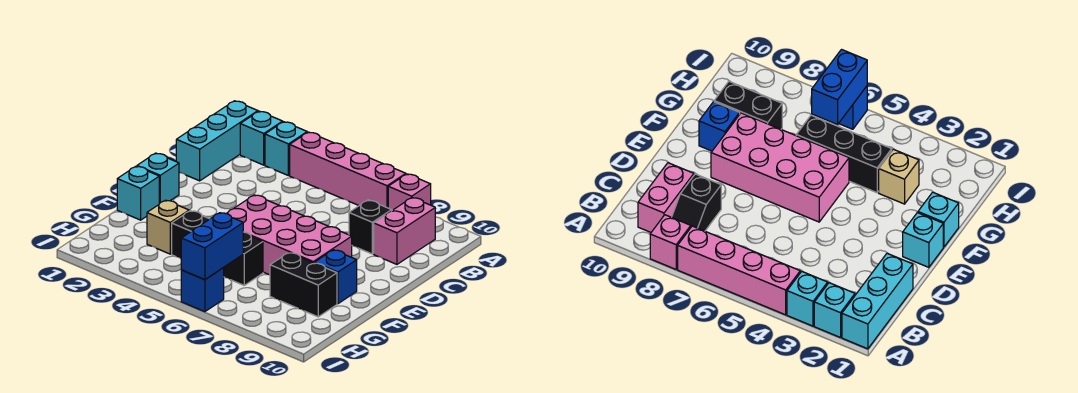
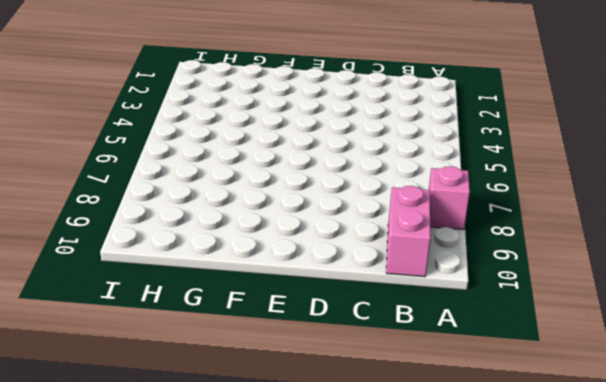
pink 1x2 brick [386,186,431,277] -> pink 1x2 brick turned to [374,198,435,264]
none -> cyan 1x3 brick [176,101,258,181]
none -> cyan 1x1 brick [240,111,283,165]
none -> cyan 1x1 brick [265,122,307,176]

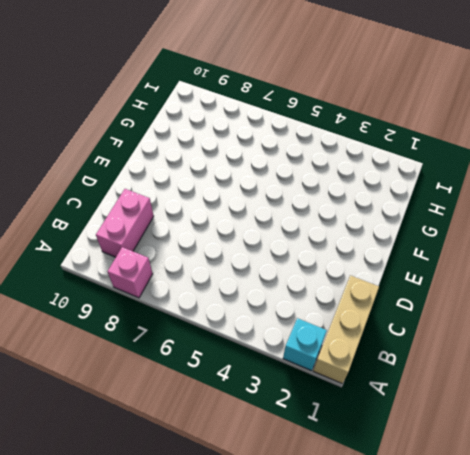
tan 1x3 brick [313,275,379,383] -> cyan 1x3 brick [176,101,258,181]
none -> cyan 1x1 brick [265,122,307,176]
none -> pink 1x4 brick [290,132,406,208]
none -> black 1x2 slope [349,200,392,254]

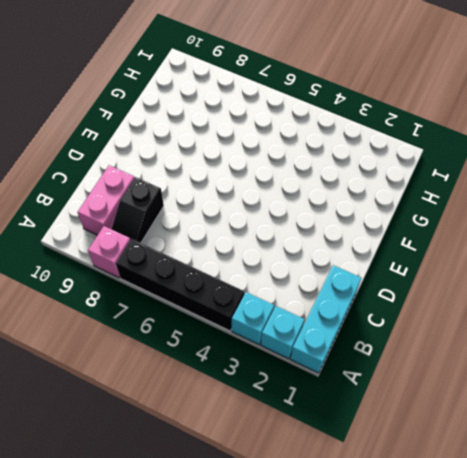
black 1x4 brick [116,239,244,331] -> pink 1x4 brick [290,132,406,208]
none -> cyan 1x1 brick [137,153,179,204]
none -> pink 2x4 brick [226,195,352,275]
none -> cyan 1x1 brick [117,166,159,220]

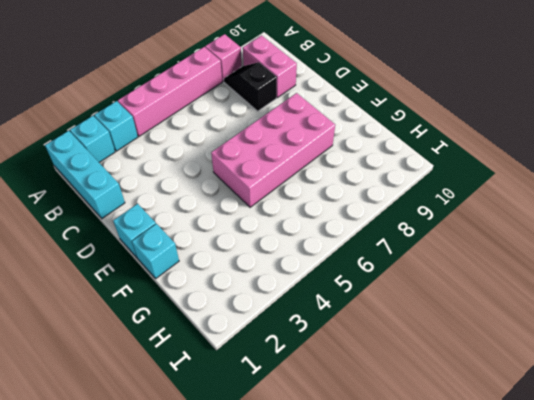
none -> blue 1x1 brick [315,250,357,304]
none -> tan 1x1 brick [147,200,189,254]
none -> black 1x3 brick [172,211,263,285]

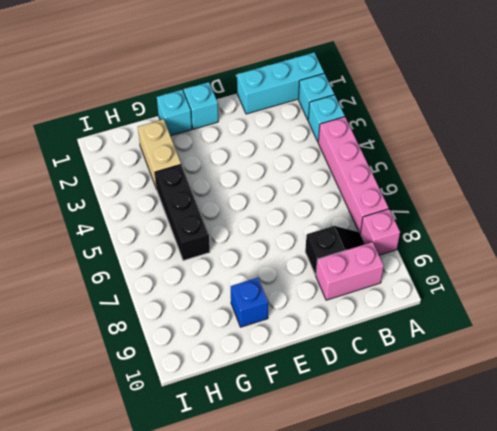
tan 1x2 brick [138,119,181,189] -> tan 1x1 brick [147,200,189,254]
none -> pink 2x4 brick [226,195,352,275]
none -> black 1x2 brick [270,253,337,317]
none -> blue 1x1 brick [181,268,224,312]

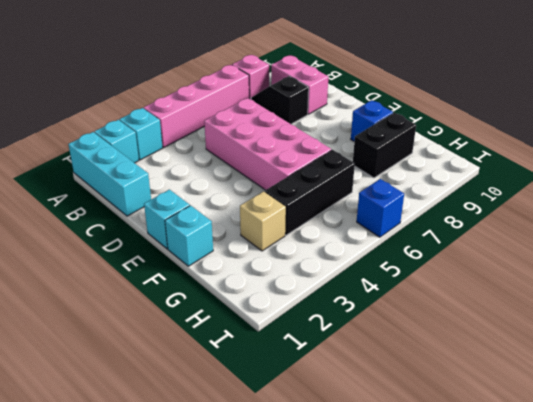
pink 2x4 brick [204,98,331,190] -> pink 2x4 brick turned to [226,195,352,275]
none -> blue 1x2 brick [181,213,243,280]

